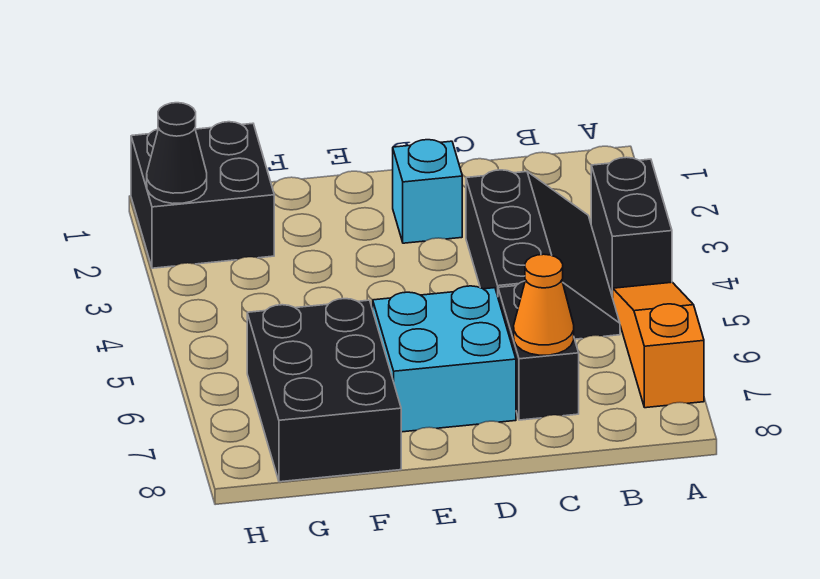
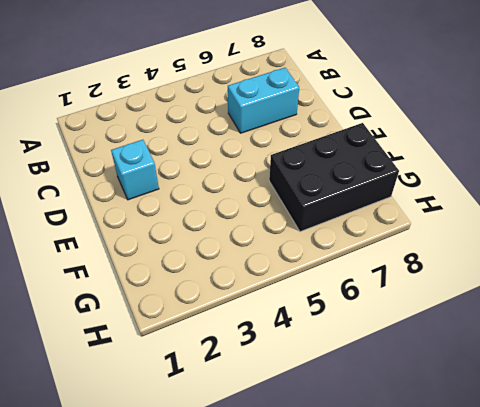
cyan 1x2 brick [228,68,299,133] -> black 1x2 brick [498,281,579,420]
none -> black 1x2 brick [591,157,672,298]
none -> orange 1x3 slope [613,282,704,408]

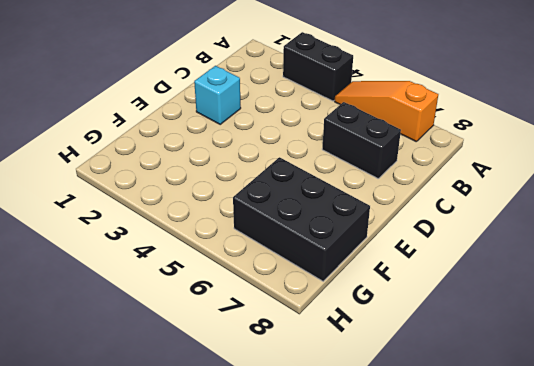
none -> black 2x3 slope [466,170,620,339]
none -> cyan 2x2 brick [373,286,516,432]

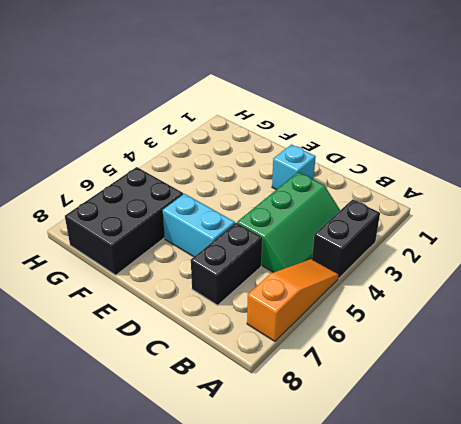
green 2x3 slope [237,172,340,272] -> black 2x3 slope [466,170,620,339]
cyan 1x2 brick [163,194,235,257] -> cyan 2x2 brick [373,286,516,432]
none -> black 2x2 brick [131,122,274,268]
none -> orange 1x1 cone [514,254,574,355]

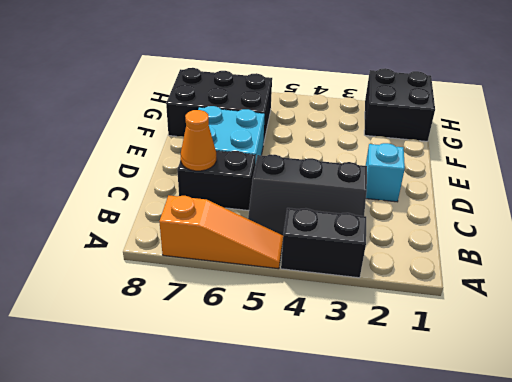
none -> black 1x1 cone [147,103,207,204]

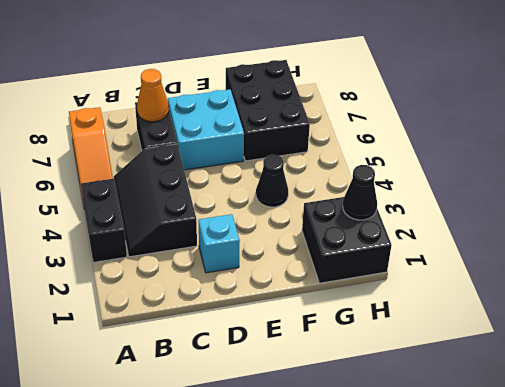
black 1x1 cone [256,155,288,207] -> none

